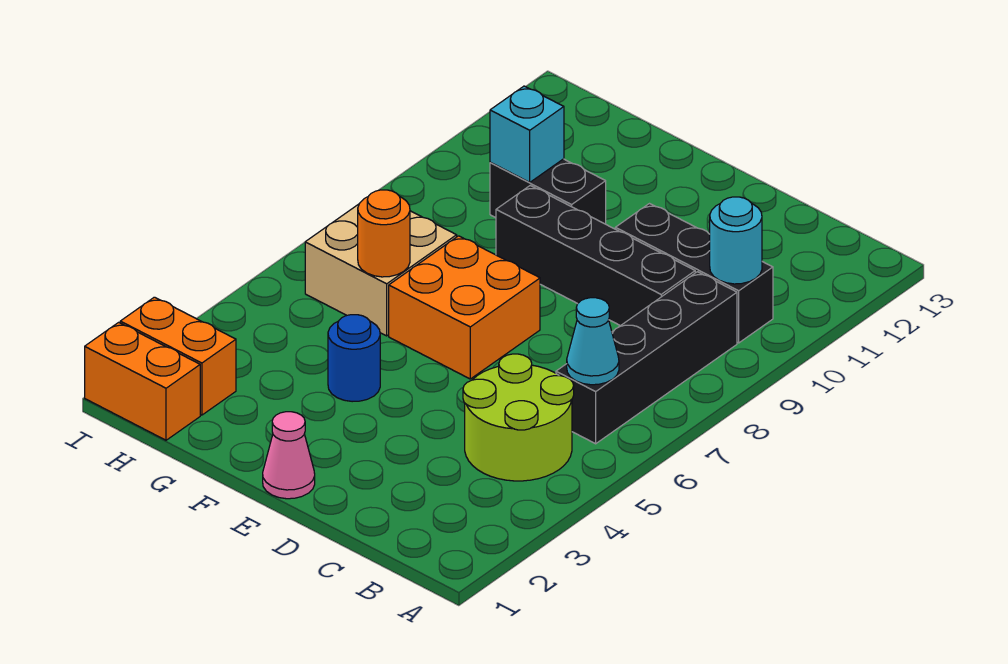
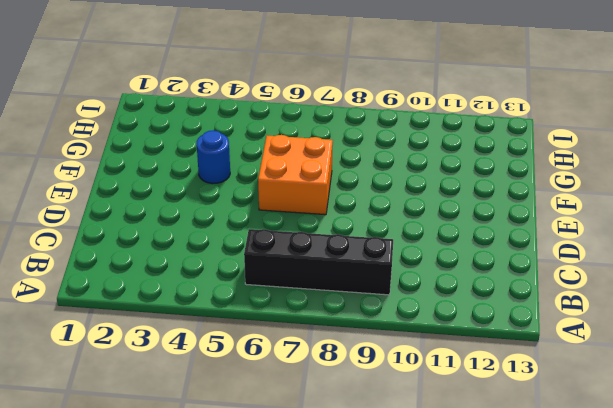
none -> lime 2x2 round brick [463,354,574,481]
none -> black 1x3 brick [615,204,773,343]
none -> black 1x4 brick [496,186,695,326]

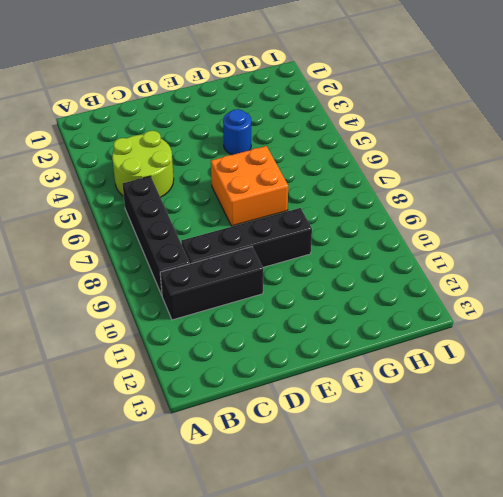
none -> pink 1x1 cone [263,412,315,499]
none -> black 1x2 brick [490,159,606,224]
none -> tan 2x2 brick [305,204,457,336]

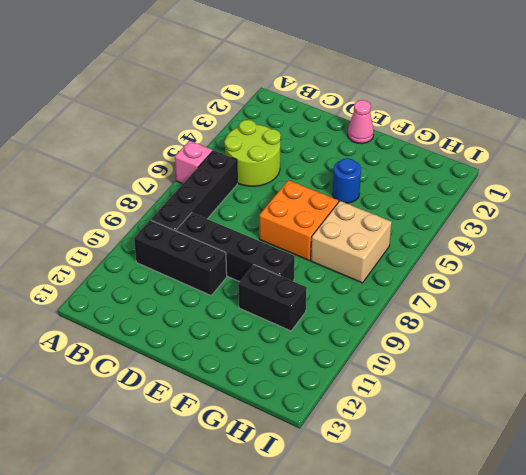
pink 1x1 brick [175,141,212,184] -> none
none -> orange 1x2 brick [85,322,200,440]
none -> orange 1x2 brick [120,297,236,415]
none -> cyan 1x1 cone [567,298,619,385]

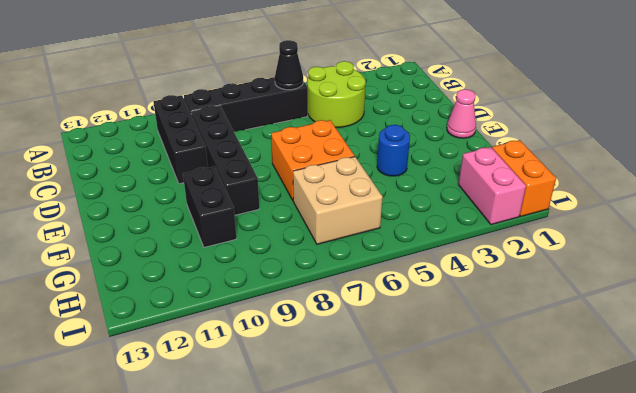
black 1x1 cone [275,40,303,90] -> cyan 1x1 cone [567,298,619,385]
pink 1x2 brick [458,147,526,225] -> orange 1x2 brick [120,297,236,415]
none -> cyan 1x1 round brick [710,197,762,284]
none -> orange 1x1 round brick [358,190,410,277]
none -> cyan 1x1 brick [490,86,564,182]

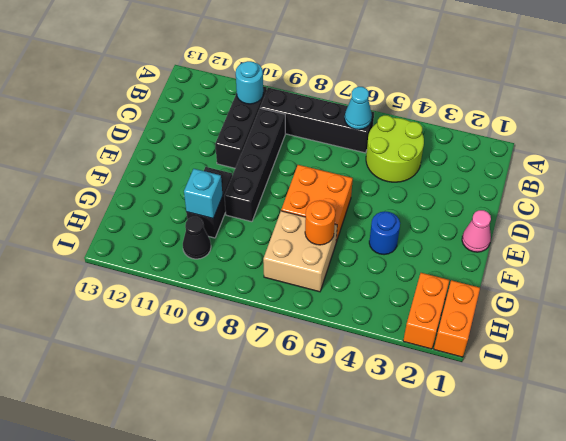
black 1x1 cone [183,217,211,259] -> none

